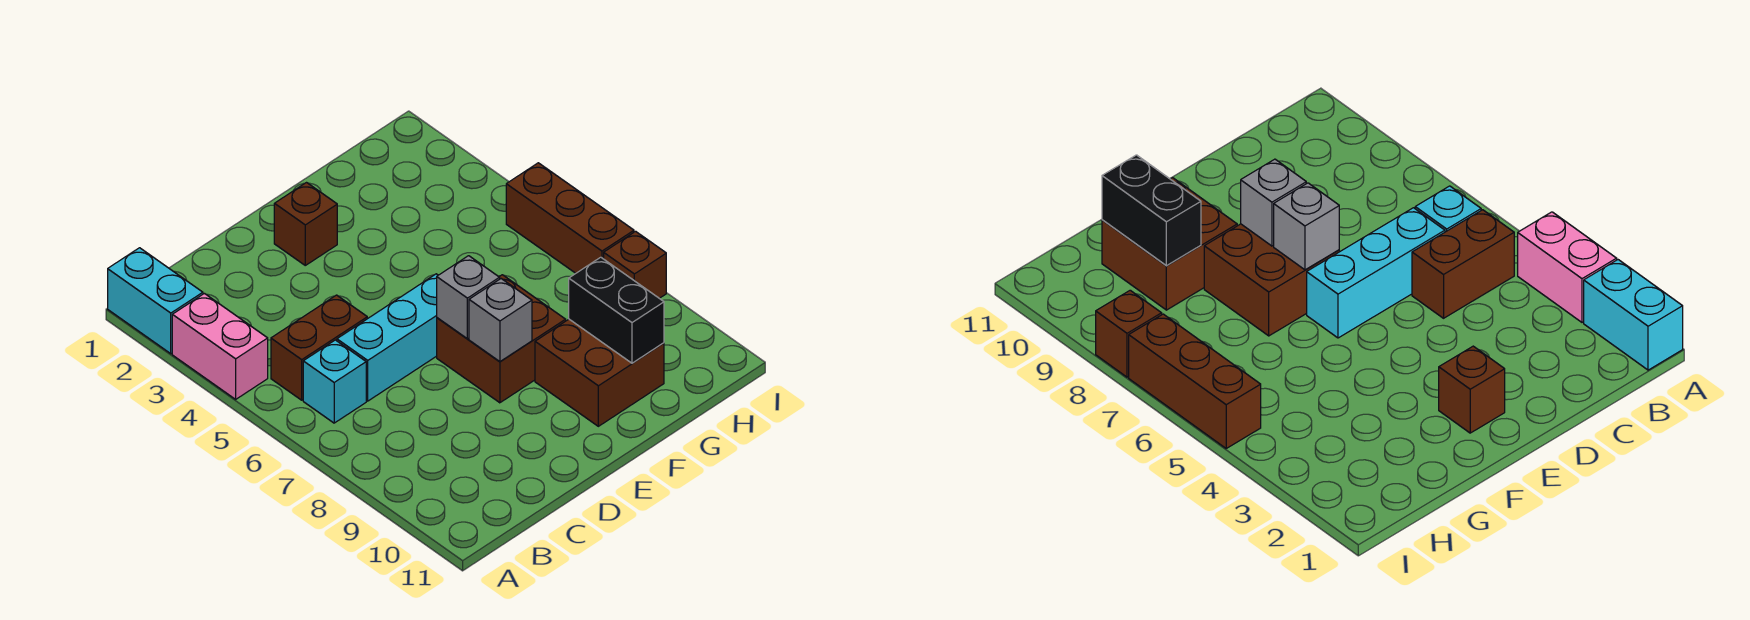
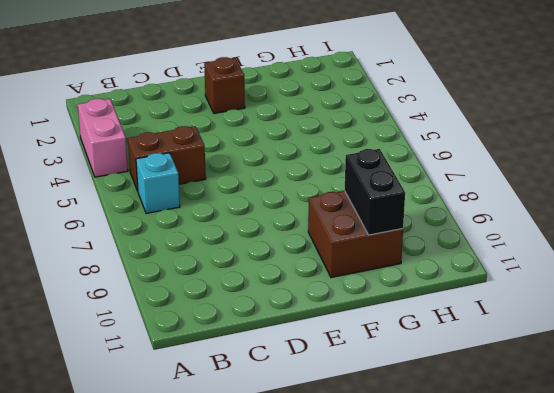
none -> cyan 1x2 brick [108,248,203,354]
none -> cyan 1x3 brick [337,274,438,401]
none -> brown 2x2 brick [437,275,566,403]

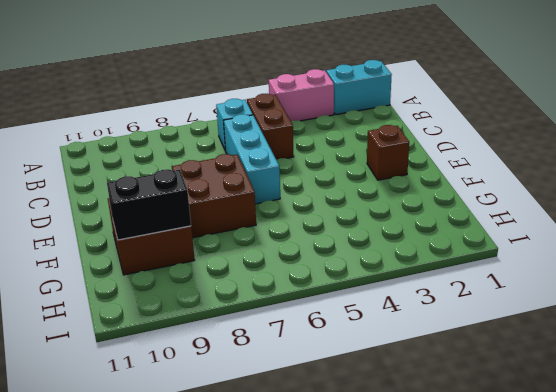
none -> brown 1x3 brick [506,163,634,273]
none -> brown 1x1 brick [604,231,666,298]
none -> grey 1x1 brick [437,256,500,339]

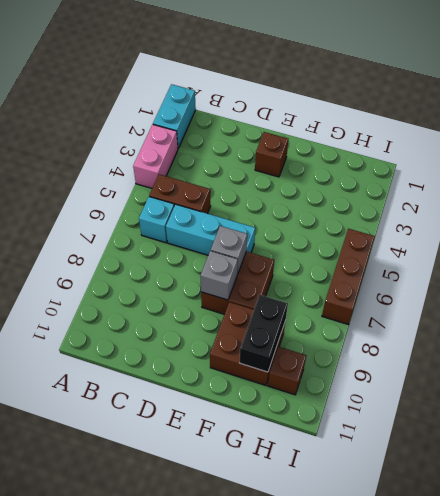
brown 1x1 brick [268,347,306,395] -> brown 1x1 brick moved to [604,231,666,298]

